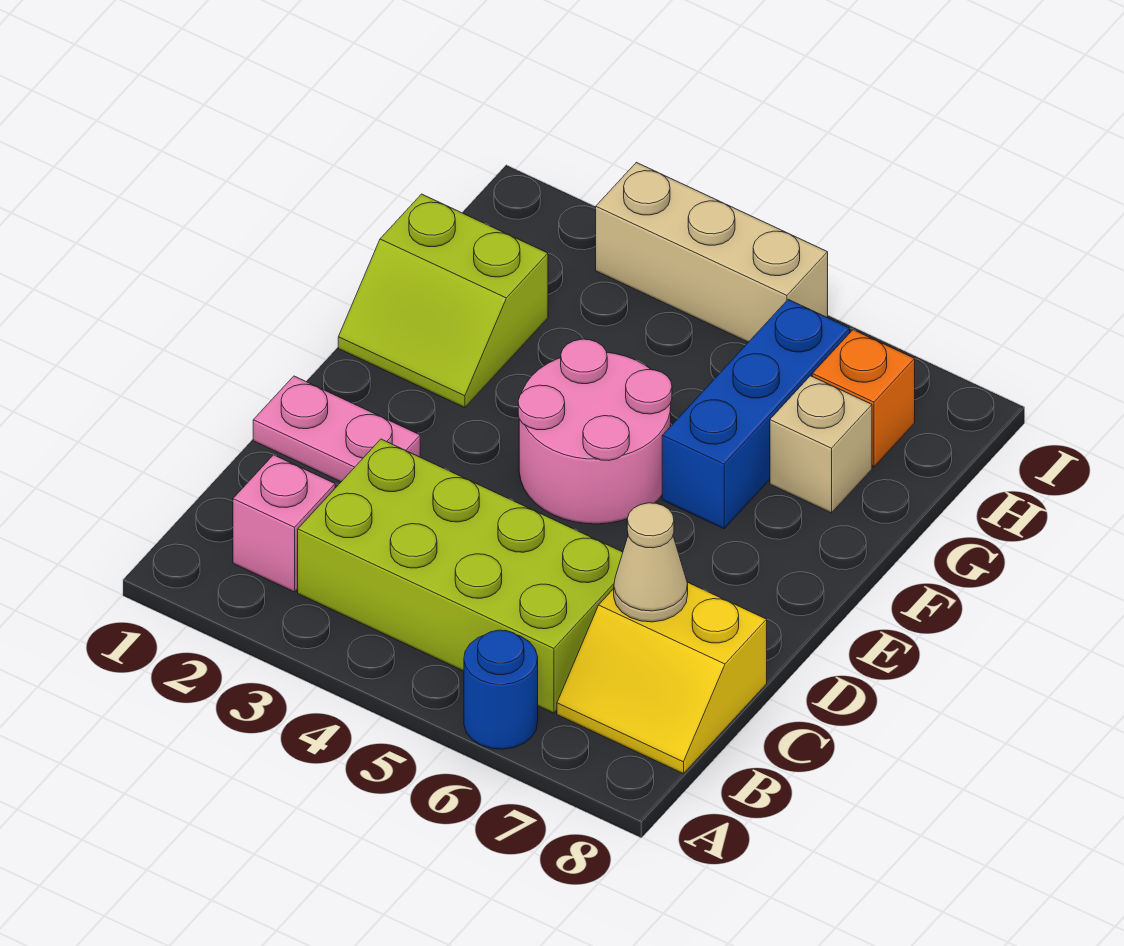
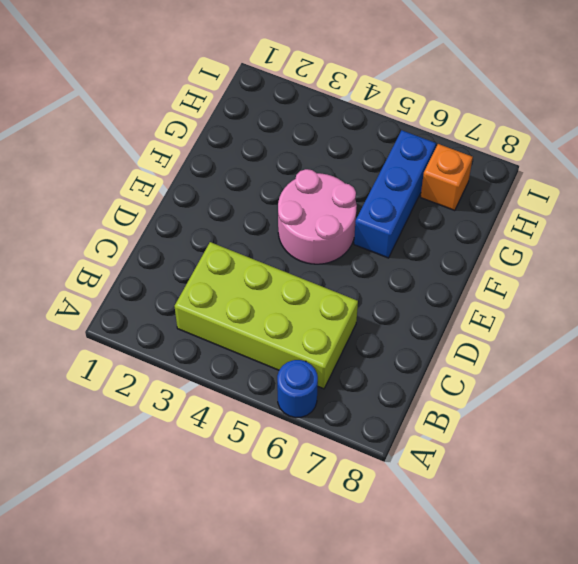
none -> pink 1x1 brick [233,455,335,592]
none -> yellow 2x2 slope [557,582,767,774]
none -> pink 1x2 plate [253,376,420,482]

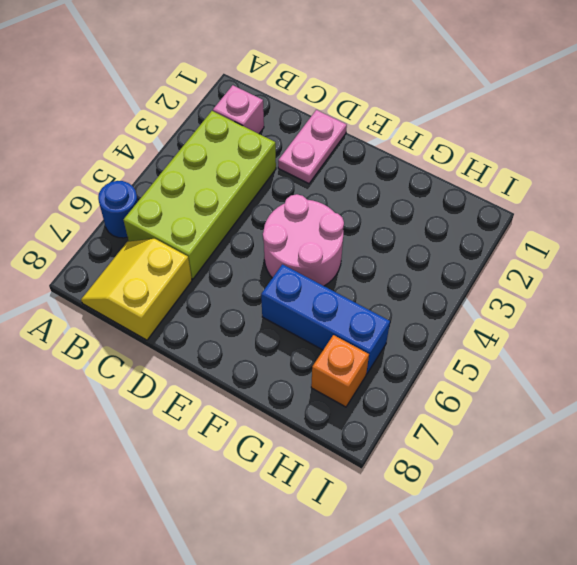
none -> lime 2x2 slope [338,194,548,408]
none -> tan 1x1 brick [770,376,872,513]
none -> tan 1x3 brick [596,162,828,342]

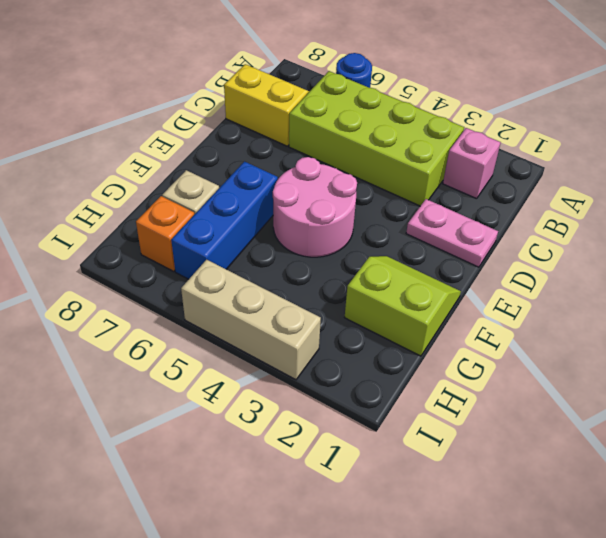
none -> tan 1x1 cone [614,503,688,622]

